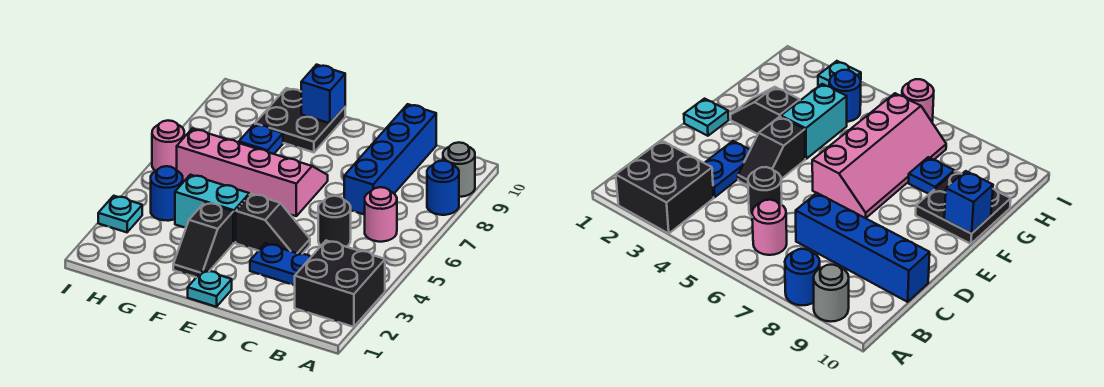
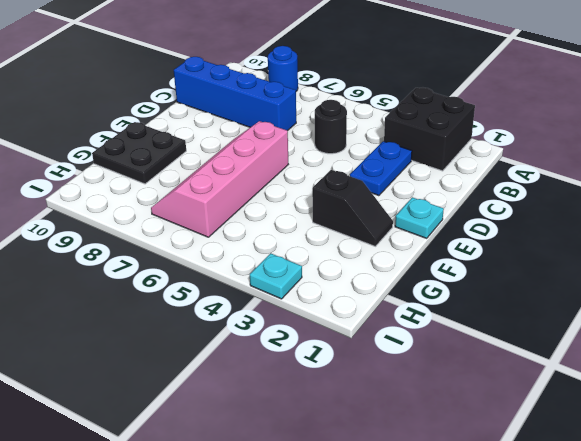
none -> grey 1x1 round brick [443,142,475,197]
none -> pink 1x1 round brick [365,187,397,242]
none -> black 1x2 slope [236,194,310,254]

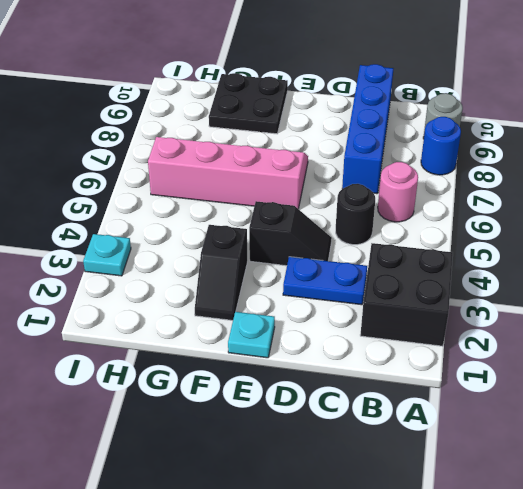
none -> cyan 1x2 brick [175,175,249,243]
none -> blue 1x1 plate [239,124,283,154]
none -> blue 1x1 round brick [151,166,183,221]

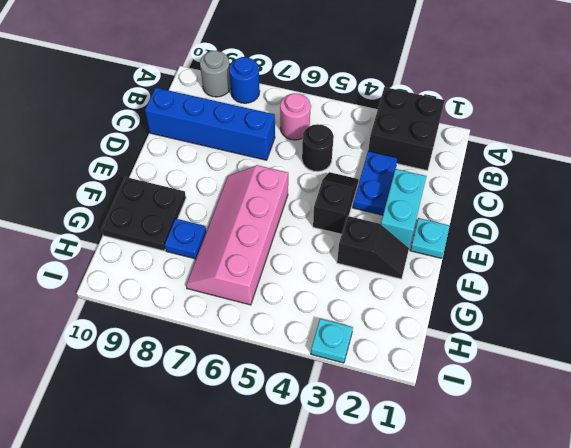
cyan 1x2 brick [381,169,426,248] -> cyan 1x2 brick moved to [175,175,249,243]
none -> blue 1x1 round brick [151,166,183,221]
none -> pink 1x1 round brick [152,121,184,171]
none -> blue 1x1 brick [301,65,345,123]

